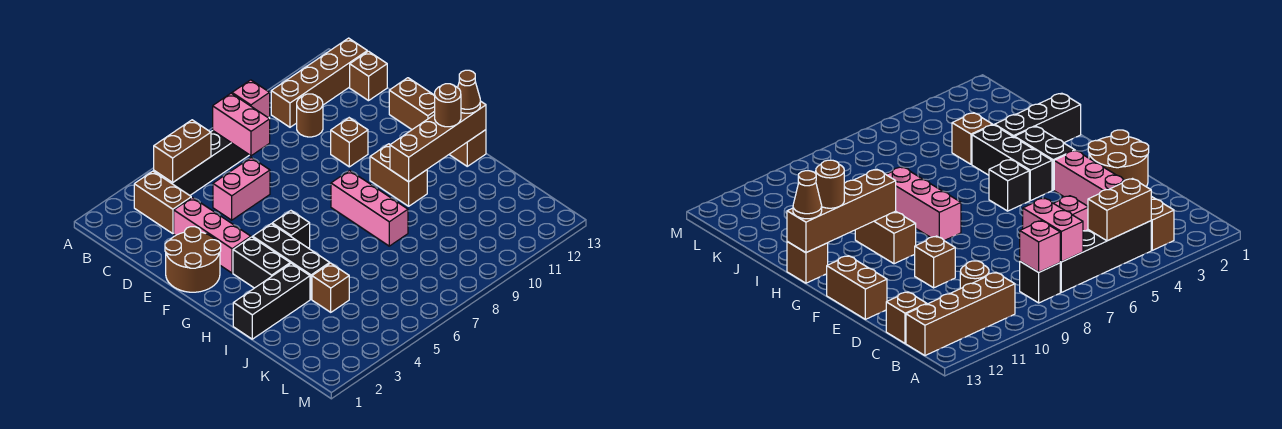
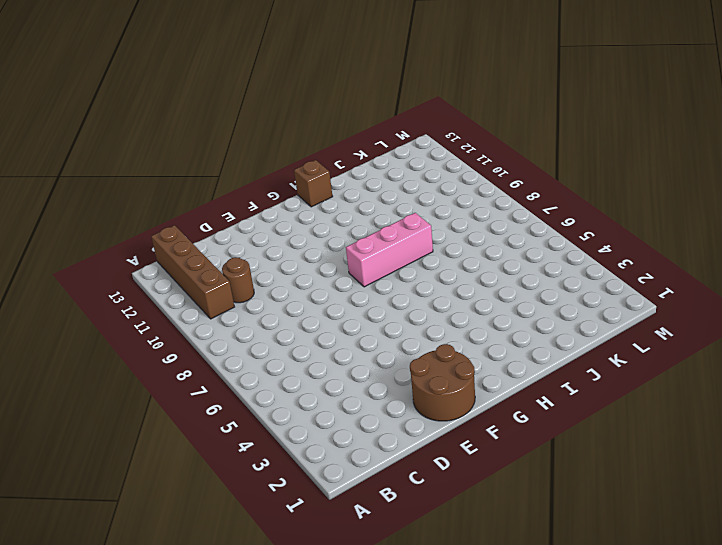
none -> brown 1x2 brick [134,171,191,234]
none -> black 1x4 brick [154,131,249,195]
none -> black 1x1 brick [1020,262,1060,303]

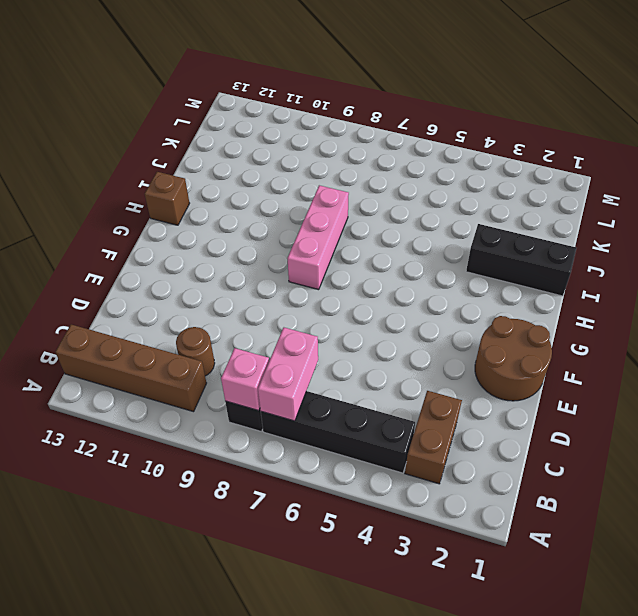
none -> brown 1x1 brick [350,51,387,101]
none -> pink 1x3 brick [174,198,251,273]
none -> pink 1x2 brick [213,158,270,220]

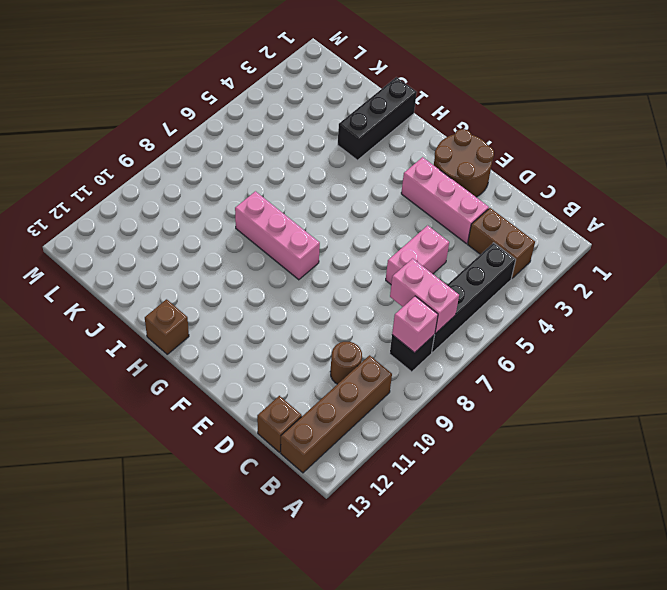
none -> brown 1x1 brick [331,118,368,167]
none -> brown 1x2 brick [389,78,435,130]
none -> black 1x2 brick [233,237,290,288]

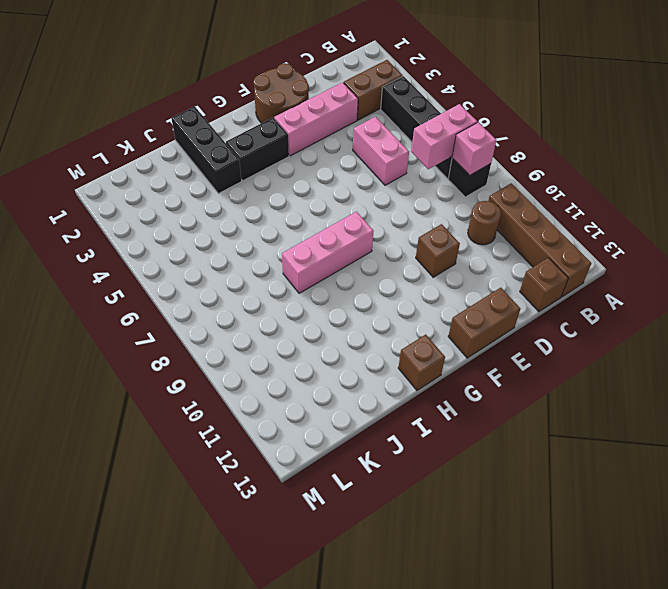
none -> black 1x3 brick [253,224,330,299]
none -> black 1x1 brick [272,211,310,248]
none -> brown 1x2 brick [370,144,427,206]

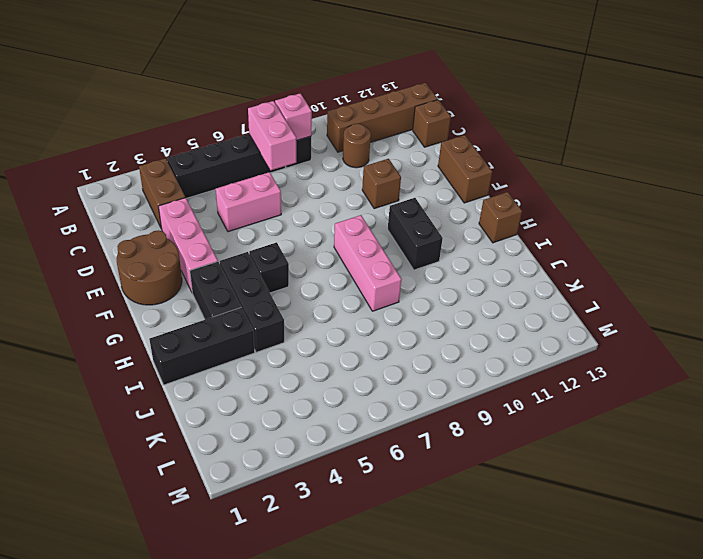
black 1x2 brick [388,198,443,270] -> brown 1x2 brick [370,144,427,206]
none -> brown 1x1 brick [312,263,349,312]
none -> brown 1x2 brick [154,120,211,183]
none -> brown 1x4 brick [390,101,486,182]

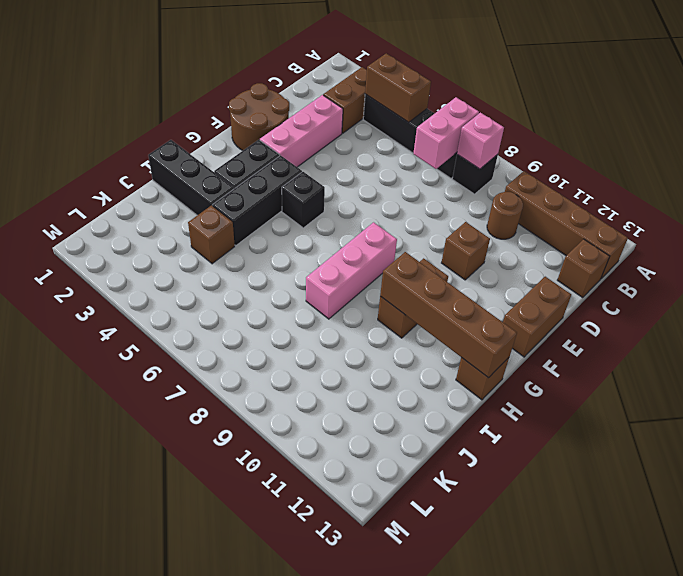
none -> pink 1x2 brick [213,158,270,220]
none -> brown 1x1 round brick [435,84,461,127]
none -> brown 1x1 cone [458,70,480,113]

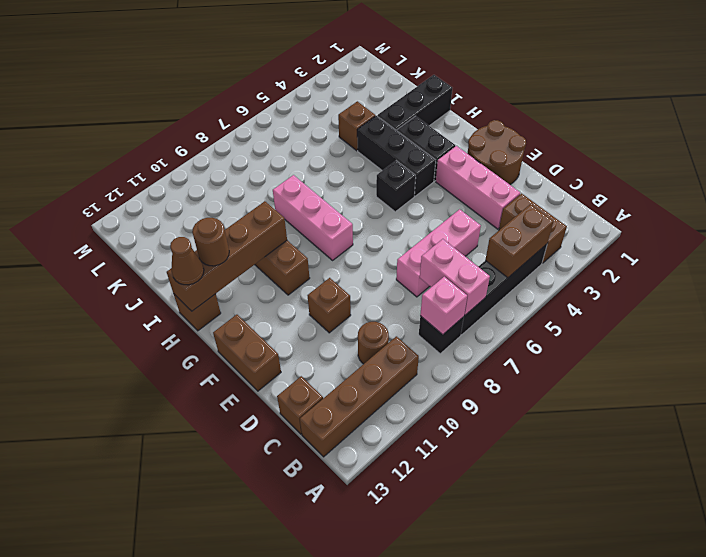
pink 1x3 brick [396,209,481,297] -> pink 1x2 brick [213,158,270,220]

